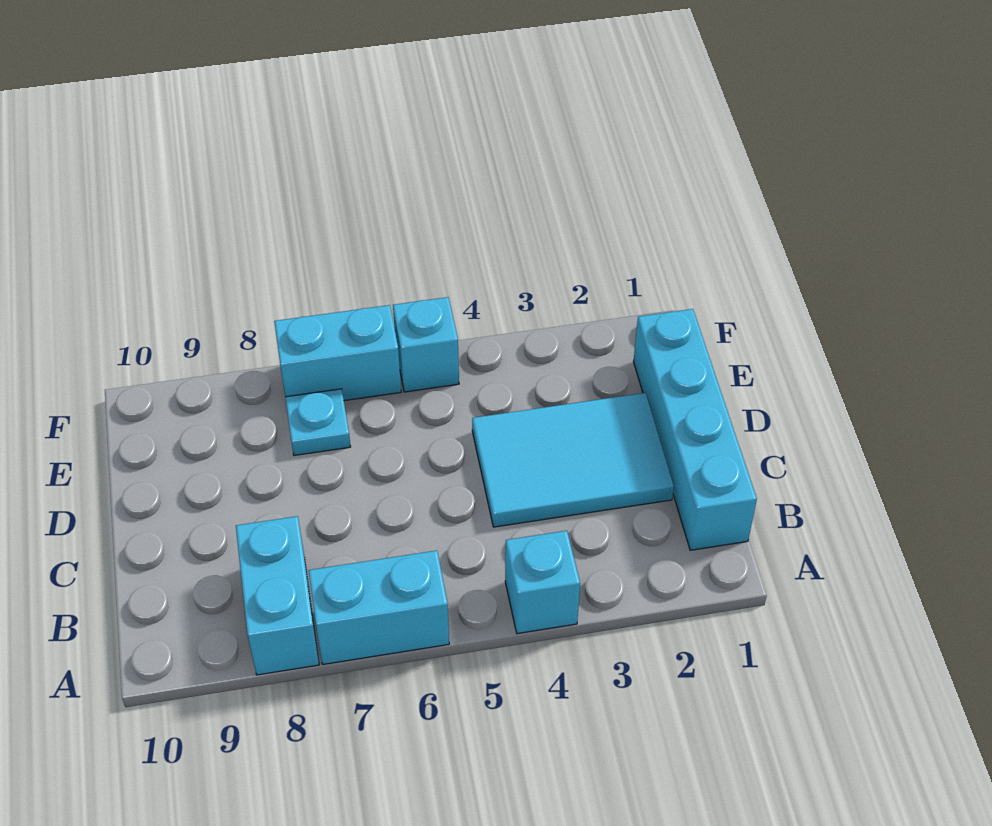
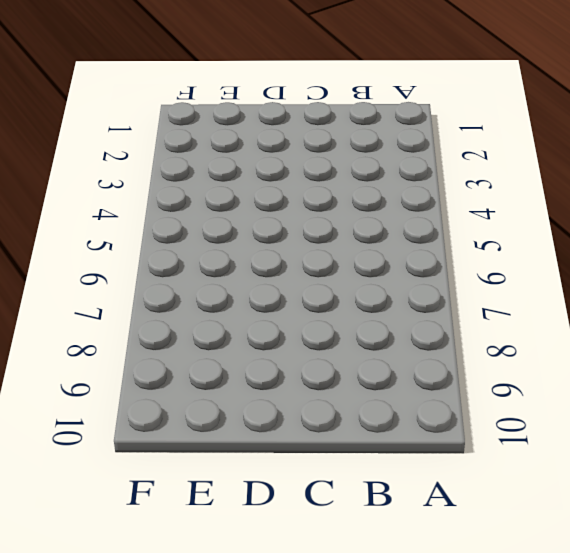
none -> cyan 1x1 brick [505,531,580,634]
none -> cyan 1x2 brick [308,551,449,664]

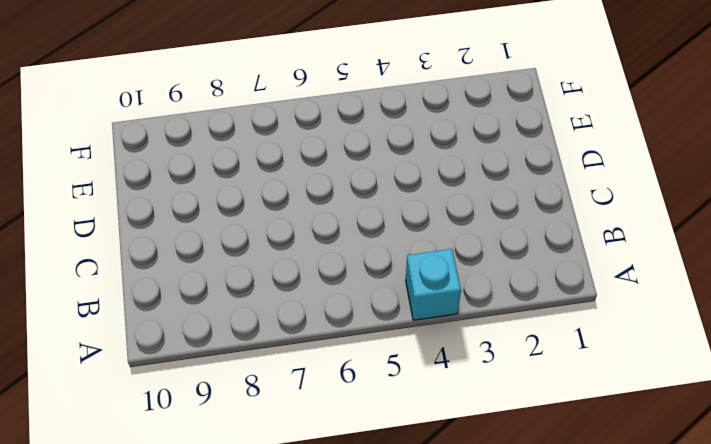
none -> cyan 1x2 brick [308,551,449,664]
none -> cyan 1x2 brick [236,516,319,675]

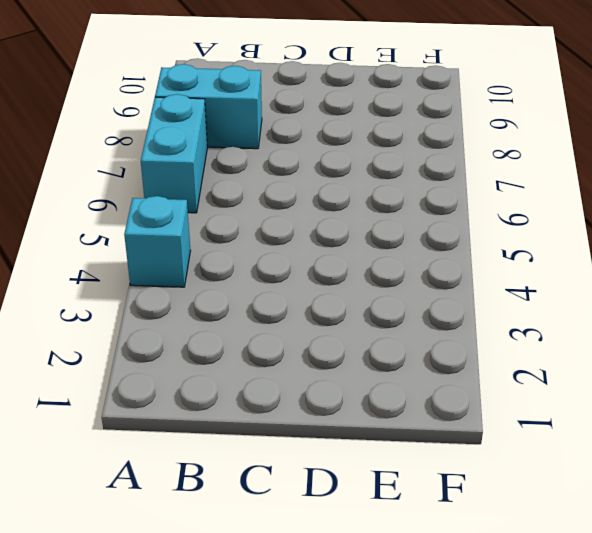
none -> cyan 1x4 brick [634,309,757,550]
none -> cyan 2x3 tile [472,393,674,527]

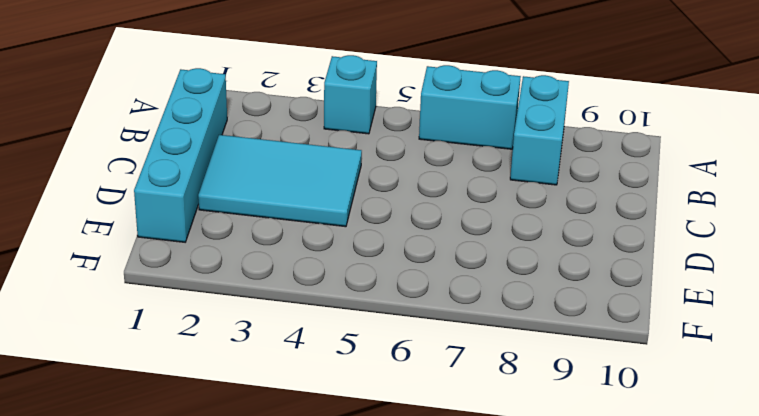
none -> cyan 1x1 plate [285,389,351,455]
none -> cyan 1x1 brick [393,297,459,392]

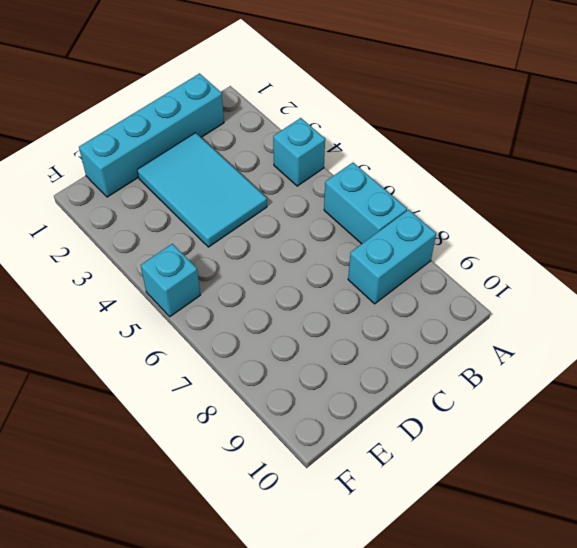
none -> cyan 1x1 plate [285,389,351,455]
none -> cyan 1x2 brick [274,305,401,401]

